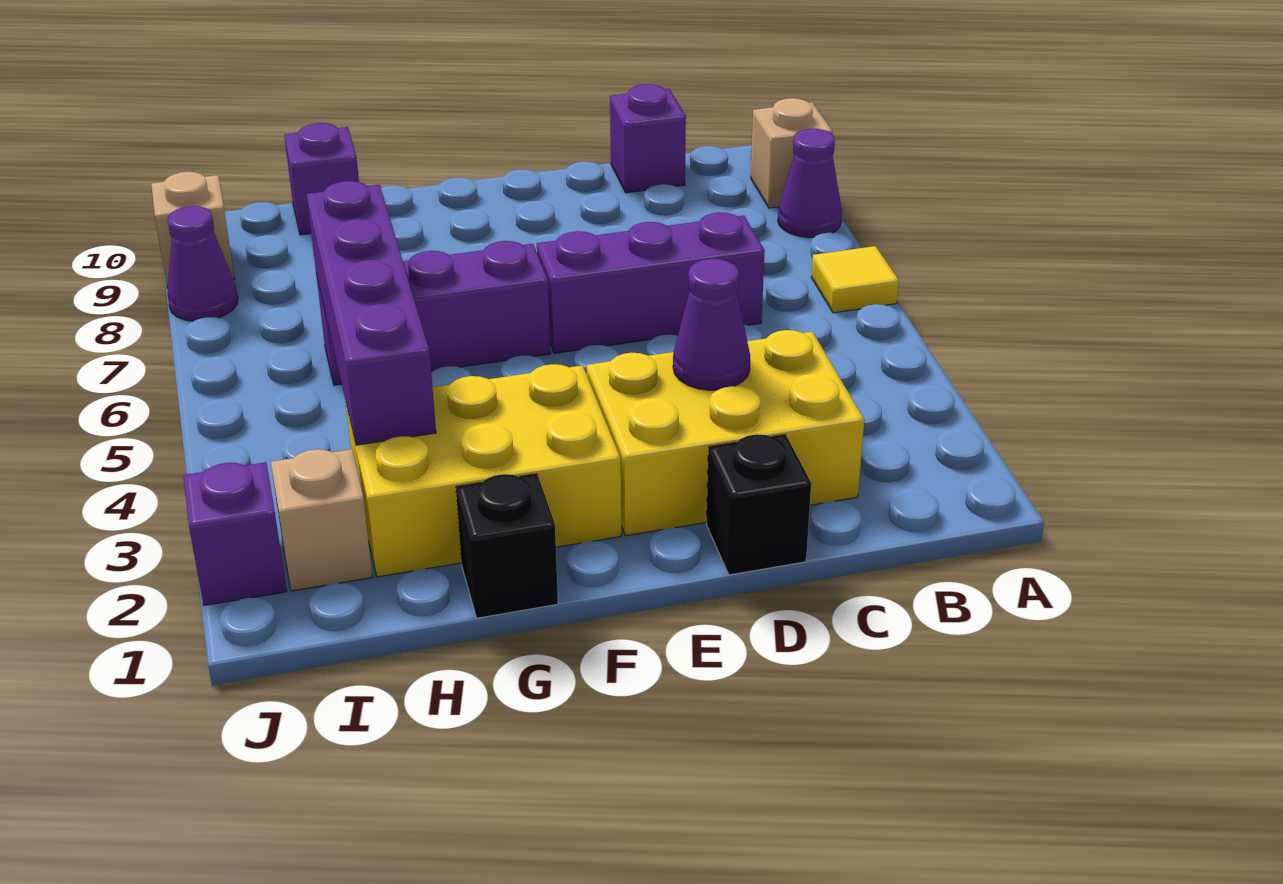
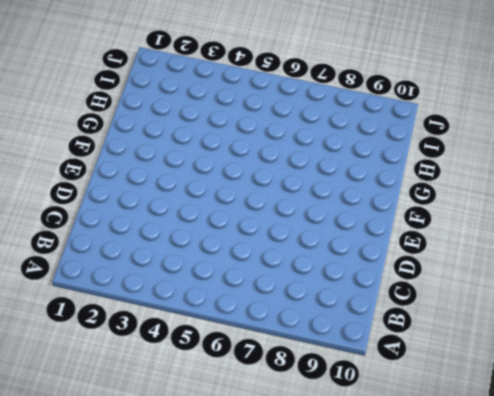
none -> yellow 1x1 tile [811,246,899,313]
none -> purple 1x1 cone [778,129,842,238]
none -> tan 1x1 brick [751,98,833,208]

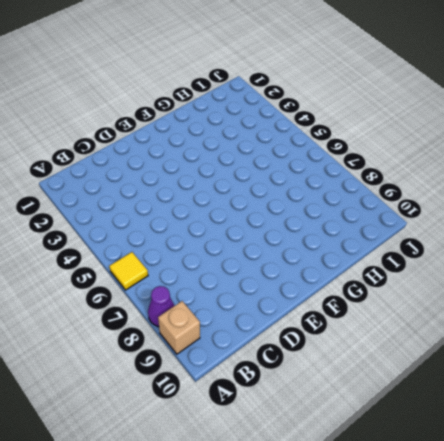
none -> yellow 2x3 brick [587,330,864,536]
none -> purple 1x3 brick [537,212,765,353]
none -> purple 1x1 brick [610,84,686,193]

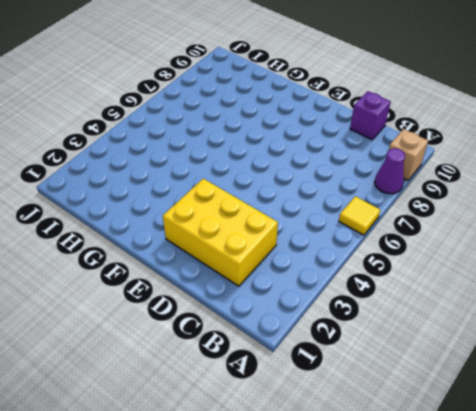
none -> purple 1x3 brick [537,212,765,353]
none -> black 1x1 brick [706,434,811,575]
none -> yellow 2x3 brick [346,364,621,577]

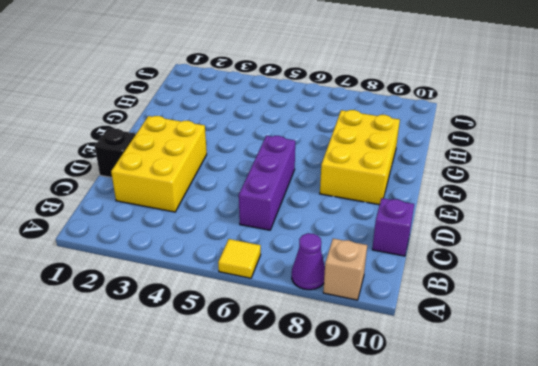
yellow 2x3 brick [320,110,400,205] -> yellow 2x3 brick moved to [346,364,621,577]
none -> purple 1x3 brick [316,241,551,385]
none -> black 1x1 brick [456,474,558,618]
none -> purple 1x1 brick [284,123,359,235]

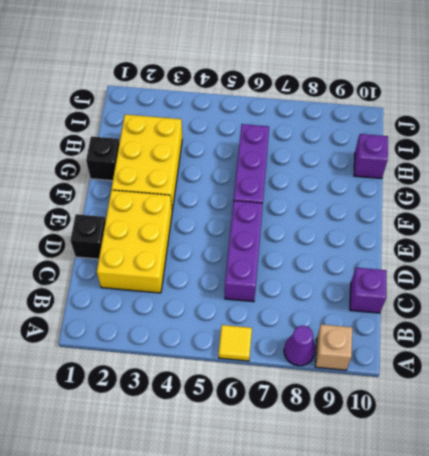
none -> tan 1x1 brick [271,449,372,591]
none -> purple 1x1 brick [183,462,287,605]
none -> purple 1x1 cone [168,206,238,321]

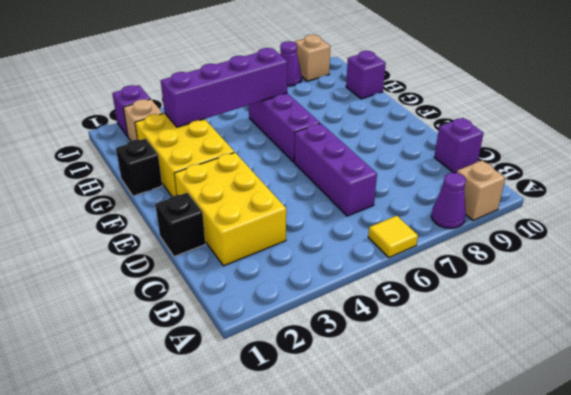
none -> purple 1x1 cone [673,259,750,390]

